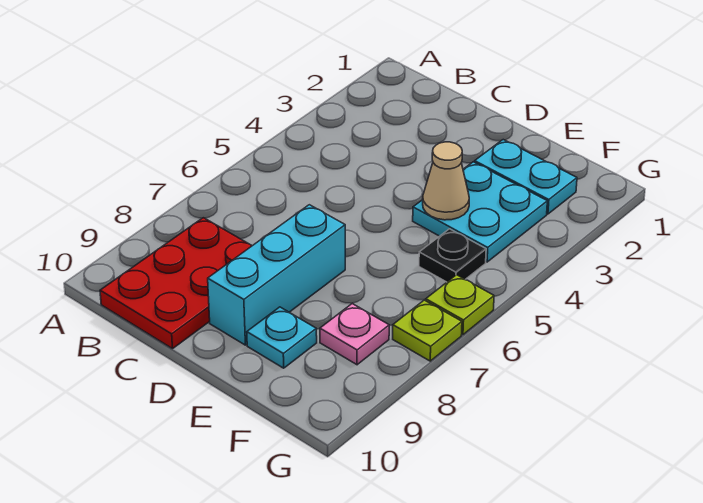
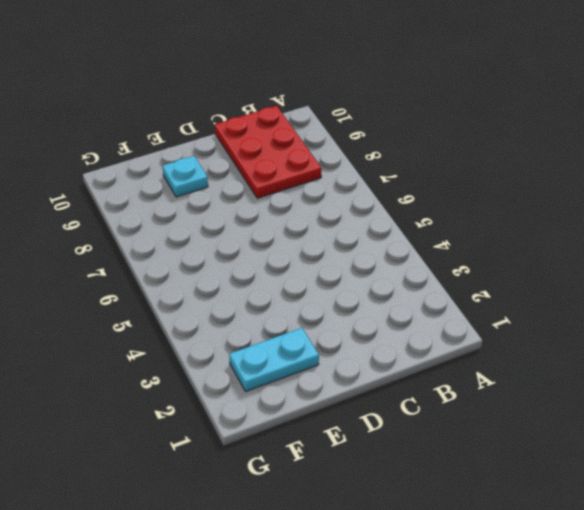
none -> cyan 1x3 brick [208,205,345,345]
none -> cyan 2x2 plate [413,162,547,262]

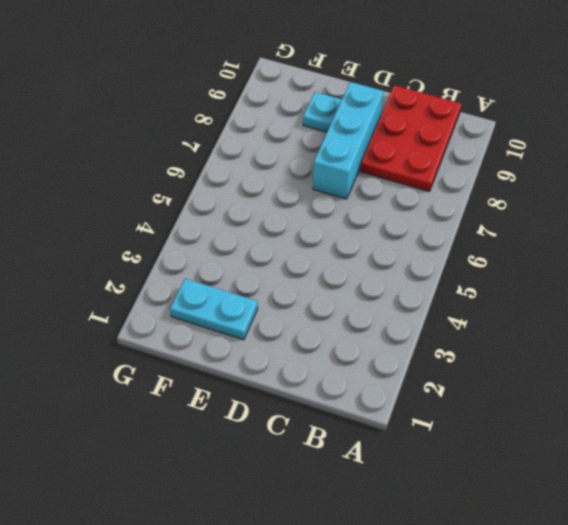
none -> cyan 2x2 plate [413,162,547,262]
none -> black 1x1 plate [419,229,486,282]

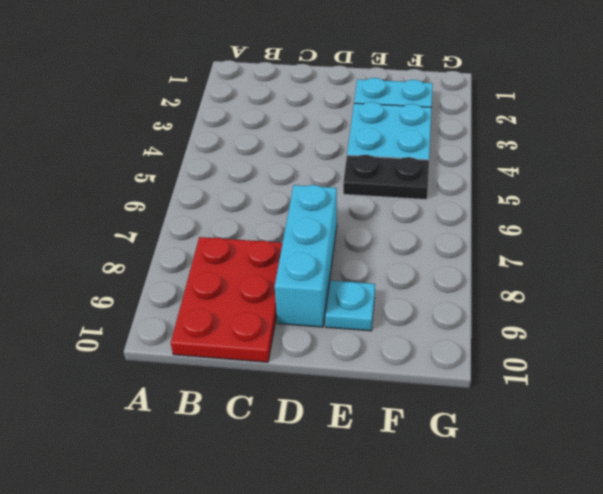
black 1x2 plate [343,155,429,200] -> black 1x1 plate [419,229,486,282]
none -> pink 1x1 plate [320,304,389,365]
none -> lime 1x1 plate [426,275,494,335]

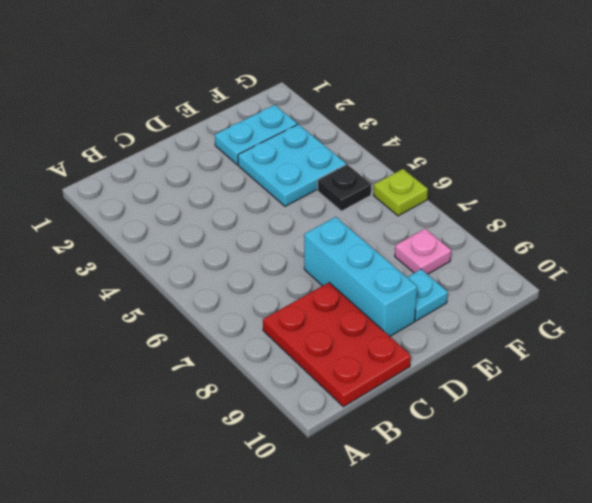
none -> lime 1x1 plate [393,300,462,361]
none -> tan 1x1 cone [423,142,469,220]

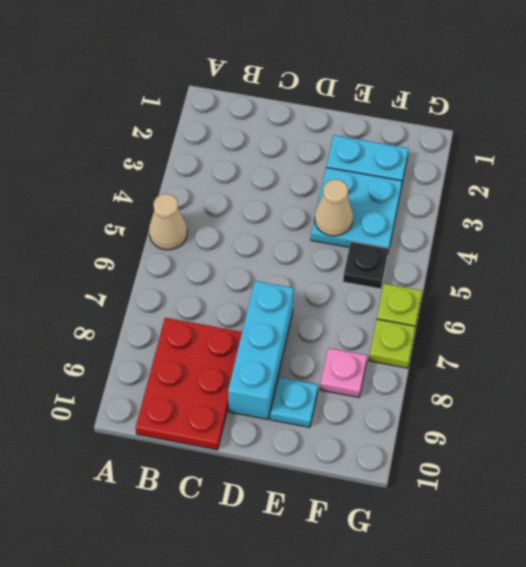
tan 1x1 cone [149,194,187,250] -> none

